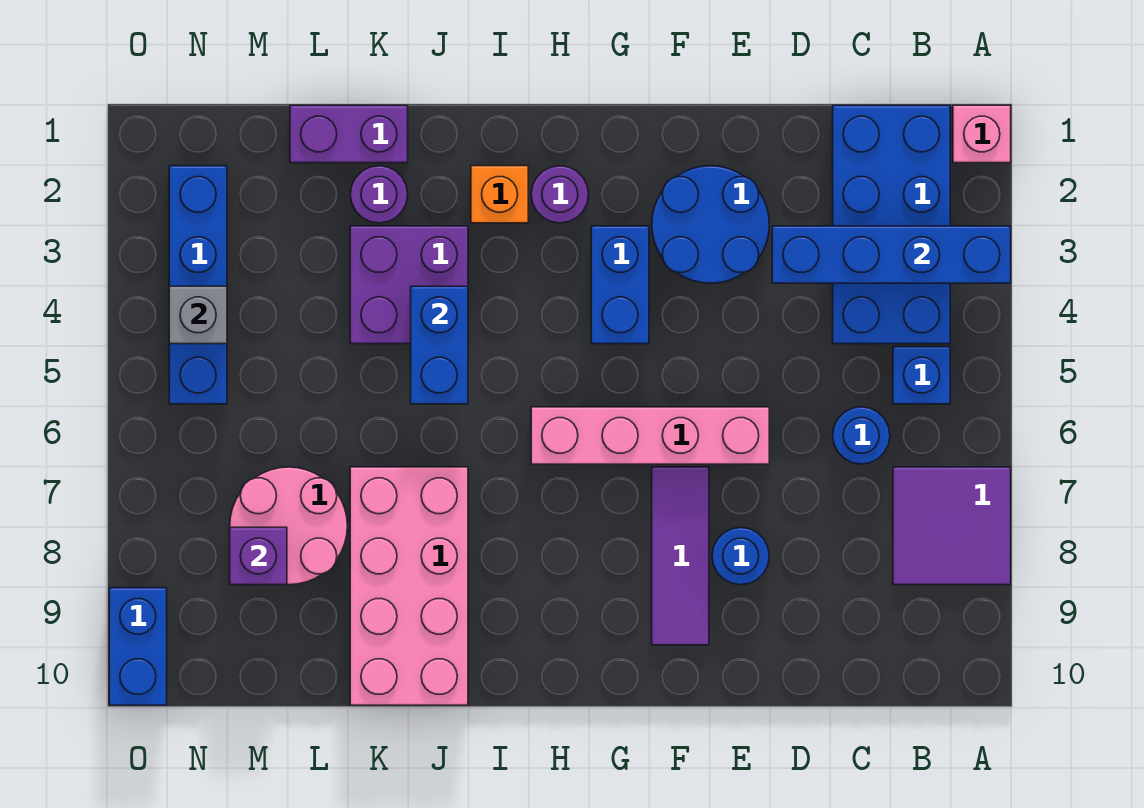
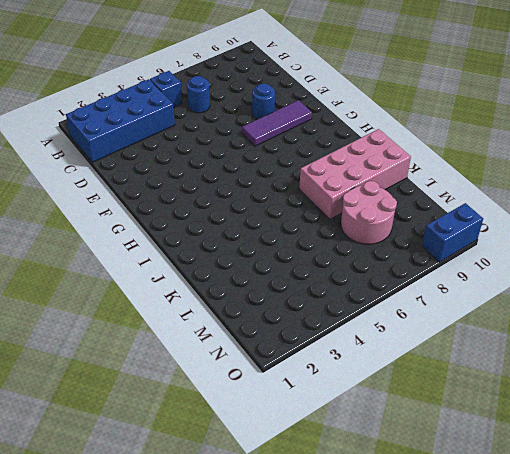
none -> pink 1x1 brick [953,105,1011,163]
none -> purple 2x2 tile [893,467,1011,585]
none -> blue 2x2 round brick [652,166,769,283]

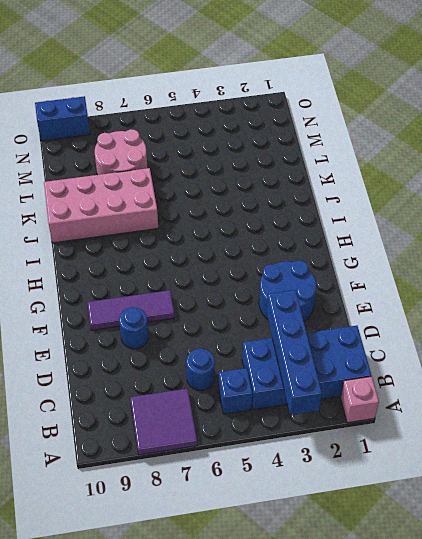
none -> pink 1x4 brick [531,407,769,464]
none -> blue 1x2 brick [591,226,649,344]
none -> purple 1x1 round brick [531,166,589,223]

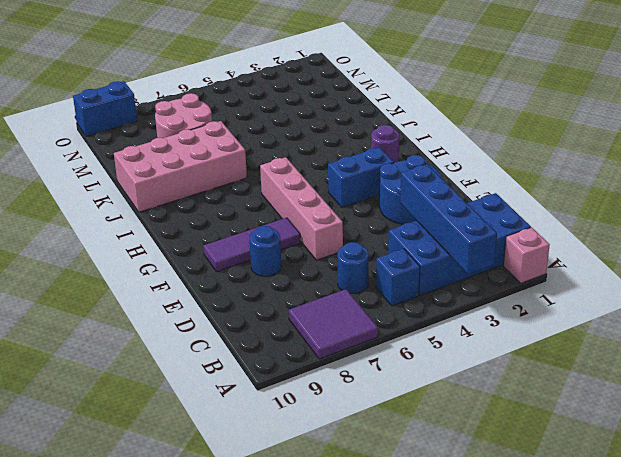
none -> orange 1x1 brick [471,166,528,223]
none -> purple 2x2 brick [350,226,468,344]
none -> purple 1x2 brick [290,105,408,163]

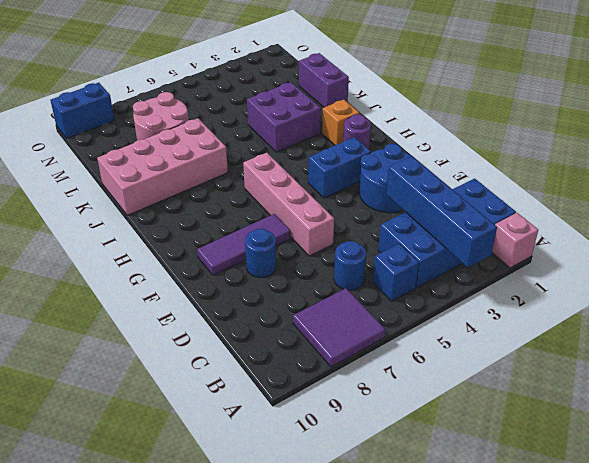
none -> purple 1x1 round brick [350,166,408,223]
none -> blue 1x4 brick [169,166,227,404]
none -> blue 1x2 brick [411,286,468,404]

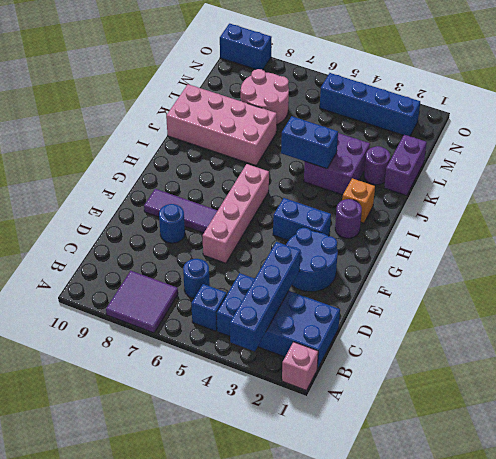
none -> purple 1x1 brick [230,527,287,585]
none -> grey 1x1 brick [169,286,227,344]

